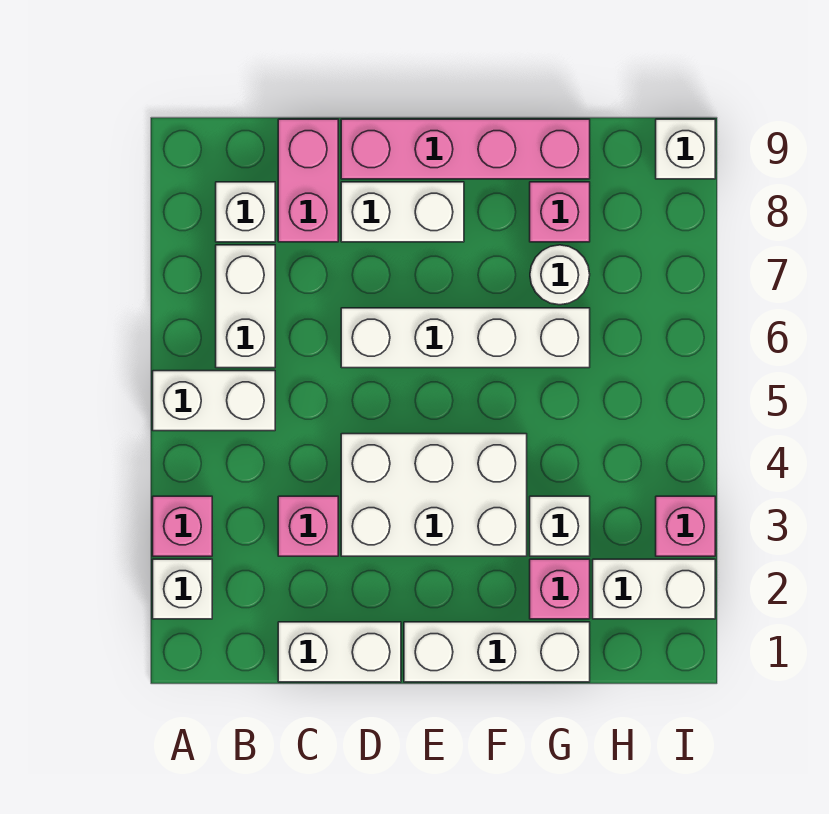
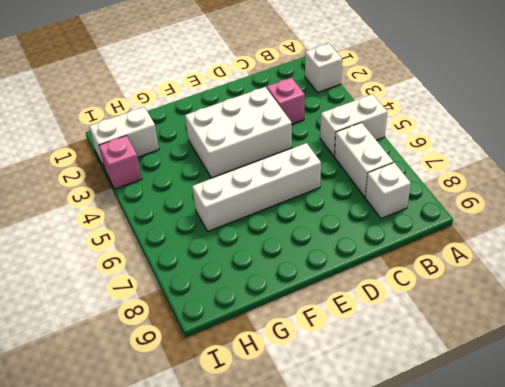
none -> pink 1x1 brick [153,496,212,556]
none -> white 1x2 brick [278,622,401,682]
none -> pink 1x2 brick [278,119,338,242]

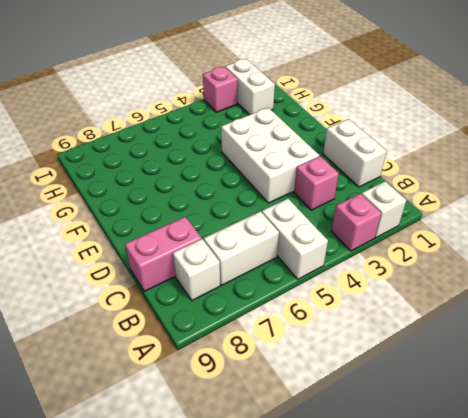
none -> white 1x4 brick [341,308,590,368]
none -> white 1x2 brick [341,182,464,242]
none -> pink 1x4 brick [341,119,590,179]

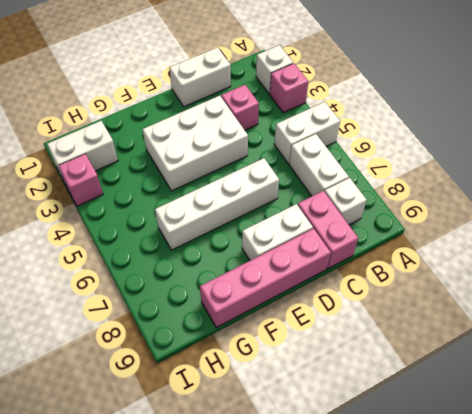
none -> white 1x3 brick [404,622,590,682]
none -> pink 1x1 brick [530,559,590,619]
none -> white 1x1 brick [530,496,590,556]

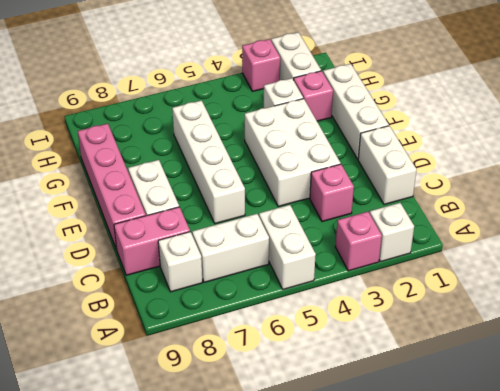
none -> white 1x1 round brick [530,245,590,305]
none -> pink 1x1 brick [530,182,590,242]
none -> white 1x1 brick [656,119,715,179]

